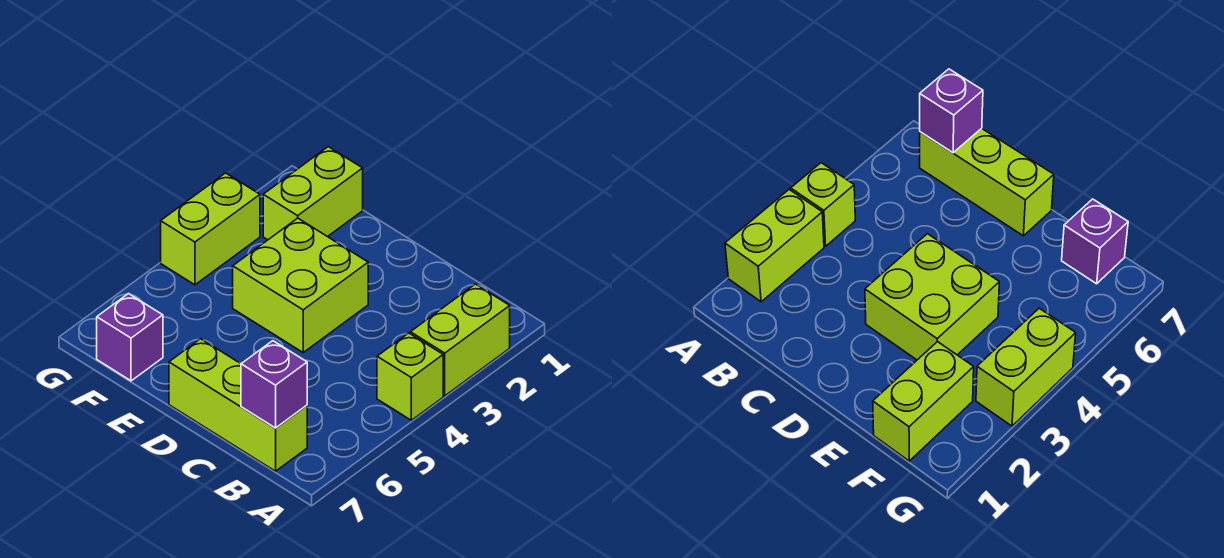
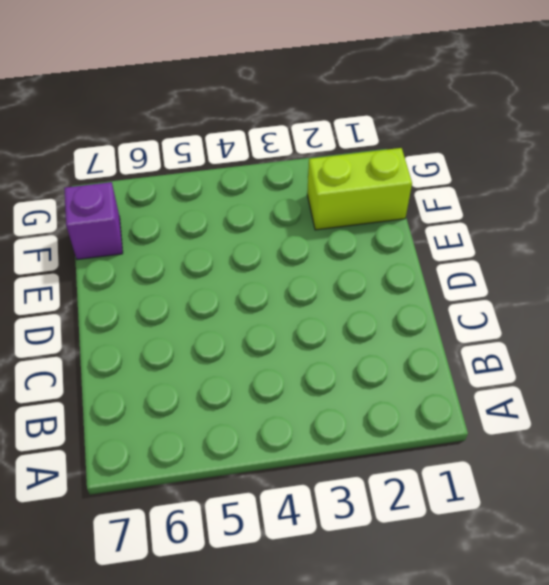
none -> lime 1x2 brick [410,284,510,396]
none -> lime 1x1 brick [377,333,443,420]

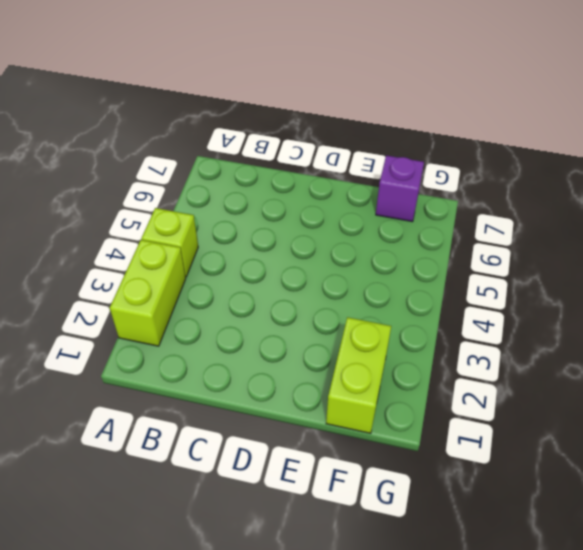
none -> lime 1x3 brick [169,339,307,471]
none -> lime 2x2 brick [233,218,368,352]

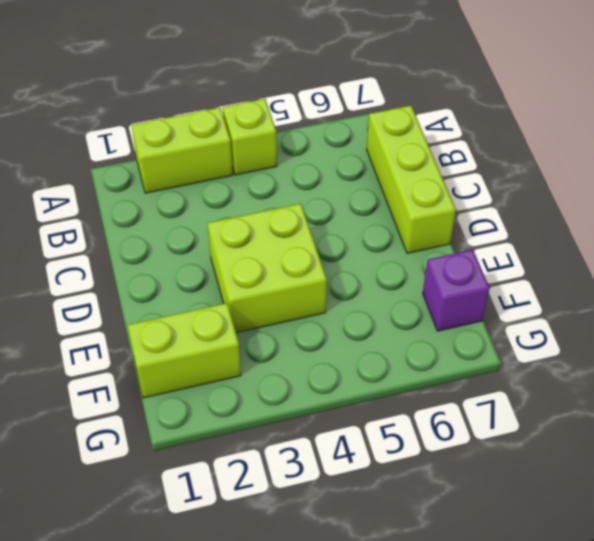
none -> lime 1x2 brick [161,173,260,285]
none -> purple 1x1 brick [241,341,307,428]

